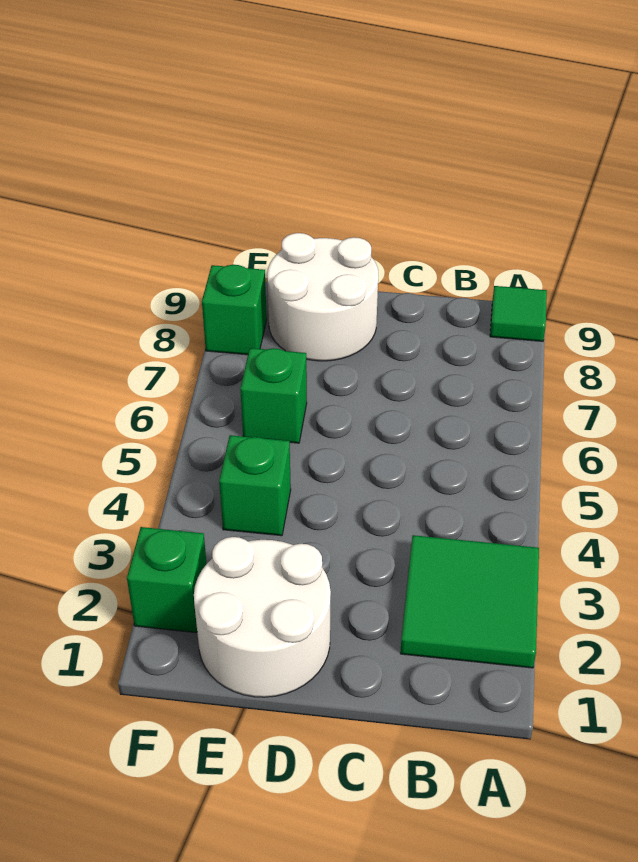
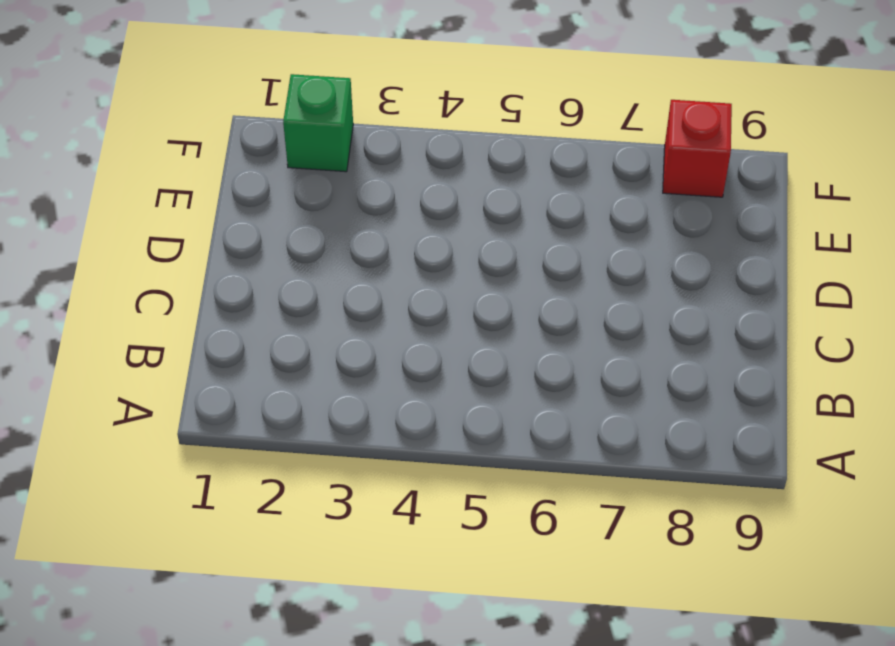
red 1x1 brick [663,100,732,197] -> green 1x1 brick [202,265,267,355]
none -> green 2x2 tile [400,535,539,668]
none -> green 1x1 tile [490,286,547,341]

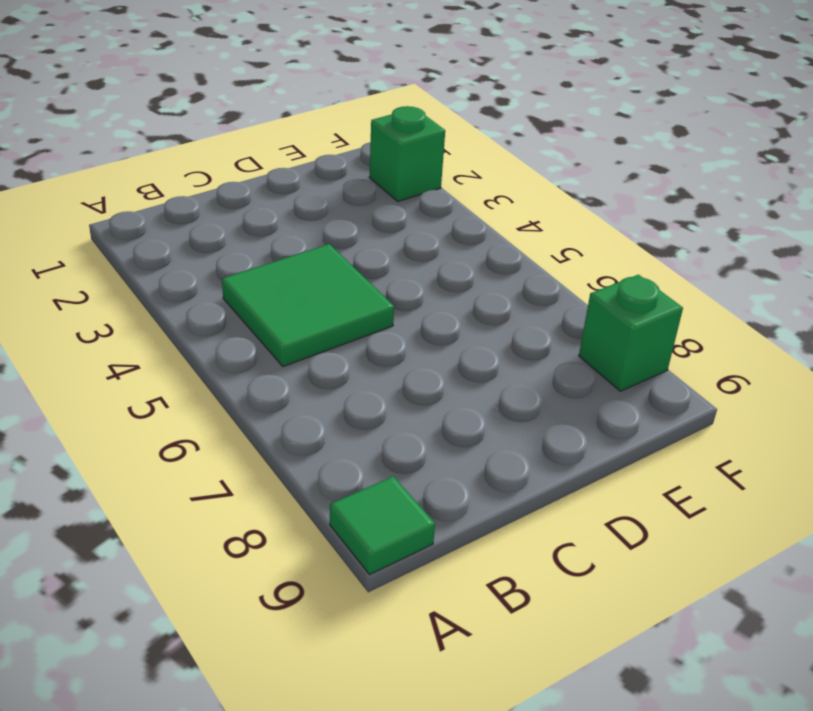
green 2x2 tile [222,244,394,367] -> green 2x2 tile moved to [400,535,539,668]
none -> white 2x2 round brick [194,537,331,697]
none -> white 2x2 round brick [267,233,378,361]

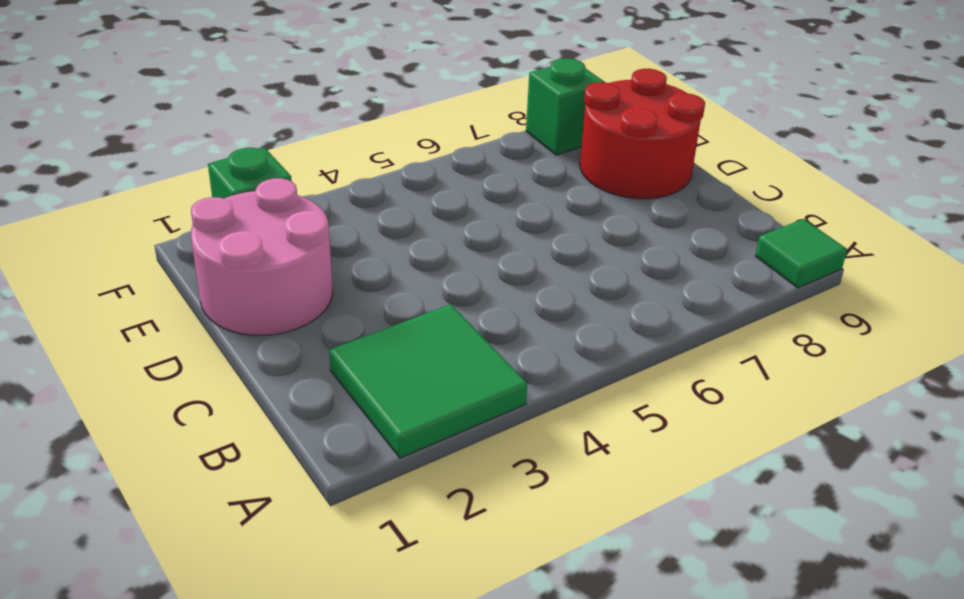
pink 2x2 round brick [191,178,333,335] -> white 2x2 round brick [194,537,331,697]
red 2x2 round brick [580,69,705,199] -> white 2x2 round brick [267,233,378,361]
none -> green 1x1 brick [219,435,291,536]
none -> green 1x1 brick [240,348,307,443]

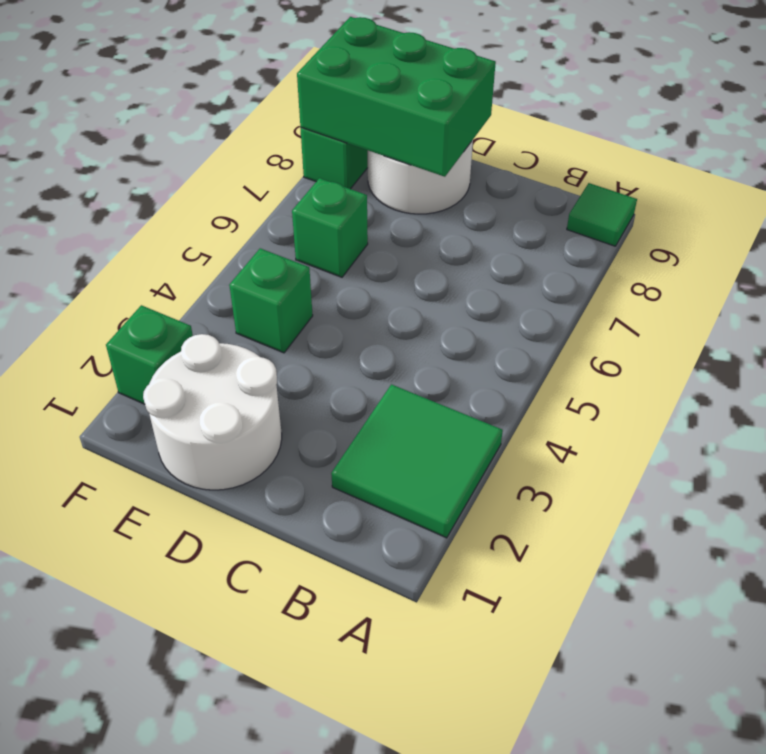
green 2x3 brick [297,17,496,177] -> none

